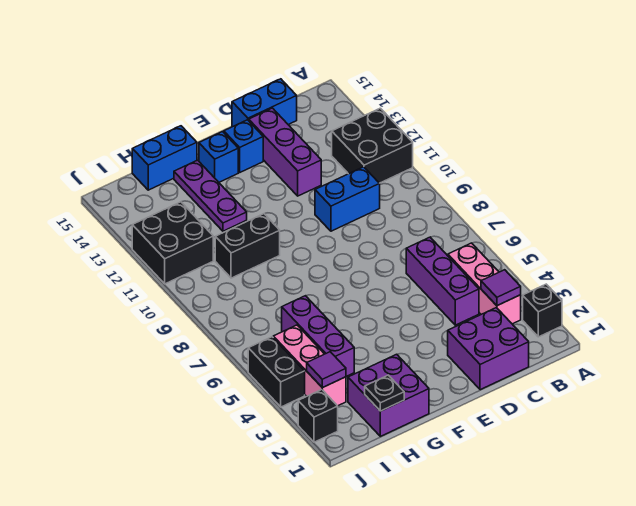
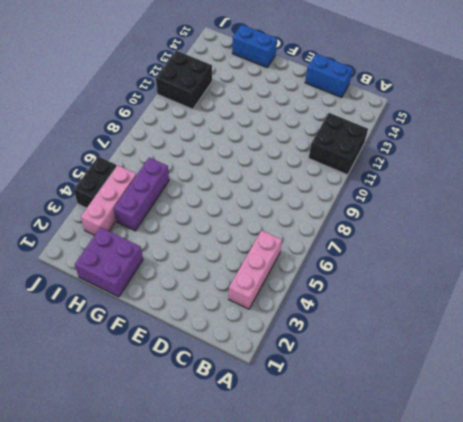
none -> black 1x1 brick [523,284,562,337]
none -> purple 2x2 brick [448,308,529,390]
none -> purple 1x3 brick [406,237,479,325]

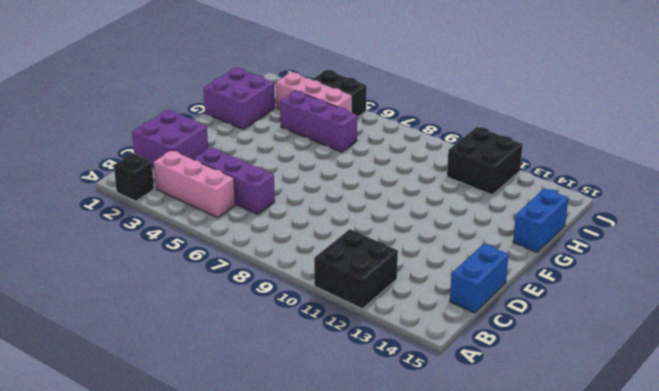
none -> blue 1x2 brick [315,167,380,231]
none -> purple 1x3 brick [249,108,321,196]
none -> blue 1x1 brick [224,120,263,172]

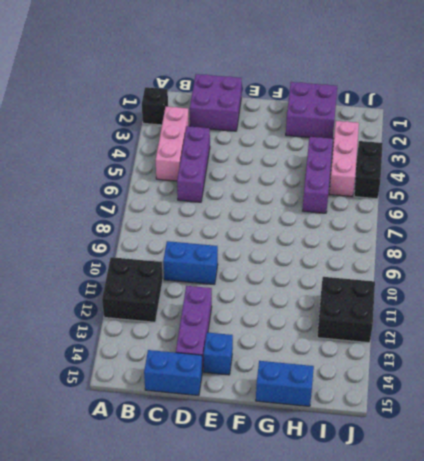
none -> blue 1x1 brick [199,132,238,182]
none -> black 1x2 brick [215,214,280,278]
none -> purple 1x3 plate [174,160,247,231]

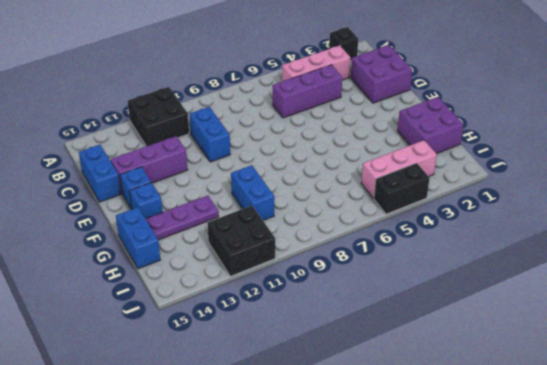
blue 1x2 brick [231,165,274,221] -> black 1x2 brick [215,214,280,278]
none -> purple 1x3 brick [282,296,354,376]
none -> black 1x1 brick [298,390,338,442]
none -> purple 1x1 tile [481,270,521,306]

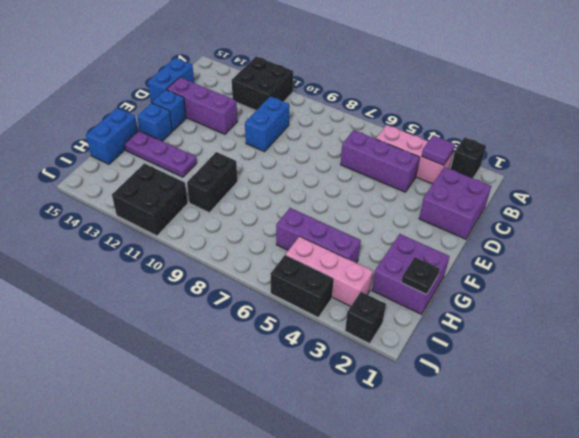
none -> purple 1x1 tile [307,352,346,388]

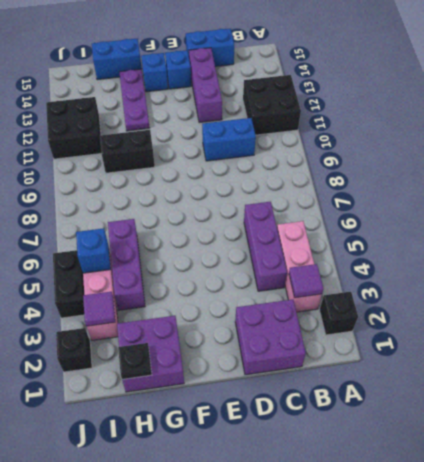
blue 1x1 brick [76,228,111,273] -> none

